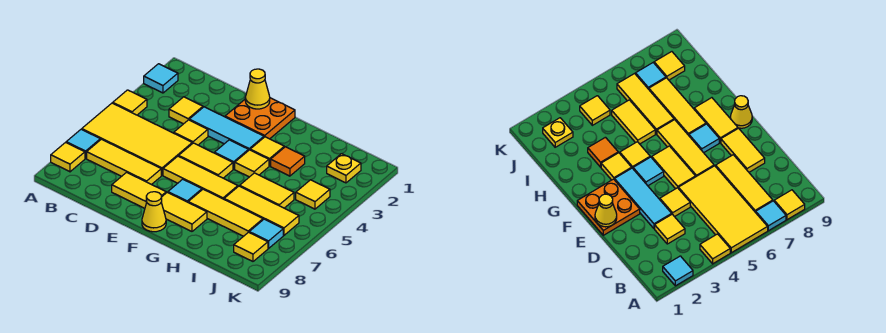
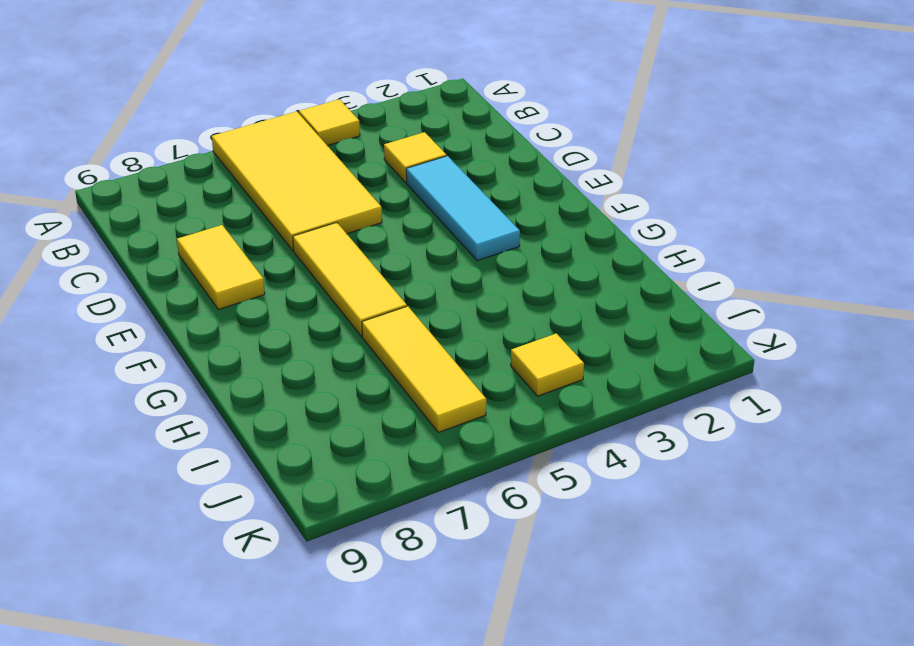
none -> cyan 1x1 tile [144,64,178,93]
none -> cyan 1x1 tile [66,129,100,159]
none -> yellow 1x1 tile [51,142,85,172]

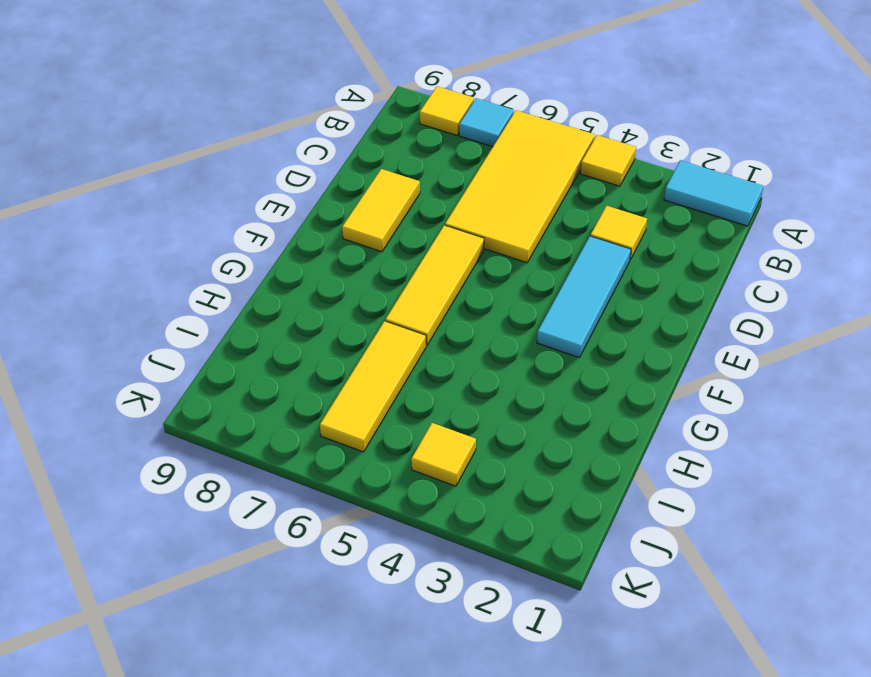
cyan 1x2 tile [664,160,763,226] -> cyan 1x1 tile [144,64,178,93]
none -> yellow 1x3 tile [87,139,161,185]
none -> yellow 1x1 tile [174,120,208,145]
none -> orange 2x2 plate [225,98,295,139]

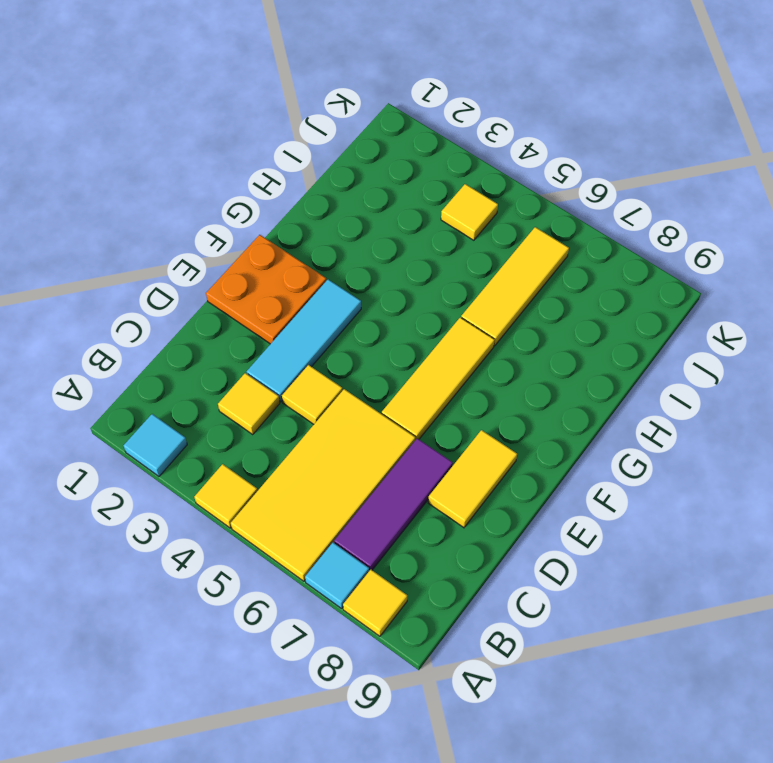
purple 1x3 tile [334,438,453,571] -> yellow 1x3 tile [87,139,161,185]
none -> yellow 1x2 tile [179,143,233,178]
none -> cyan 1x1 tile [214,140,249,169]
none -> cyan 1x1 tile [168,179,202,202]

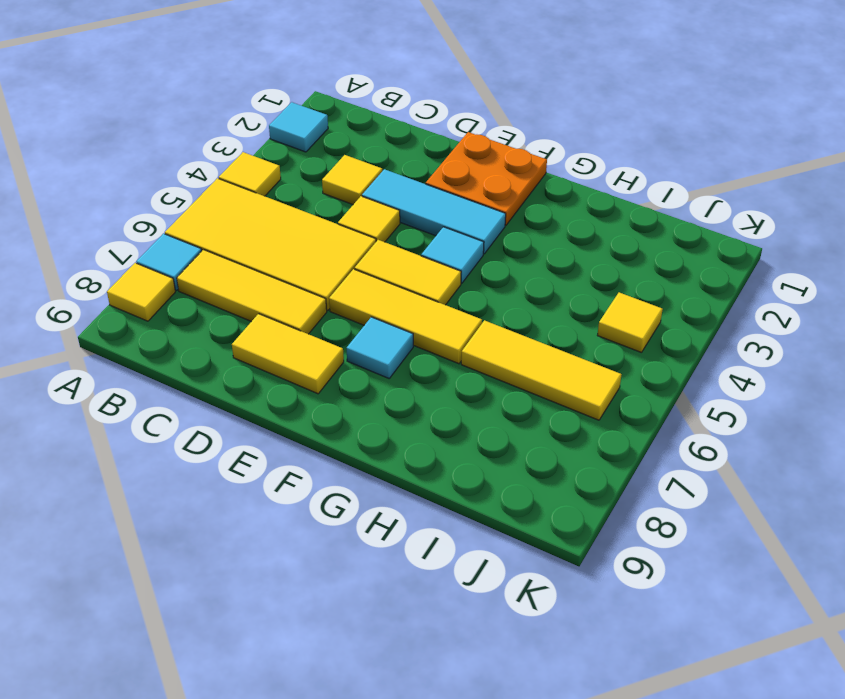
none -> yellow 1x2 tile [161,192,207,231]
none -> yellow 1x1 cone [142,192,166,232]
none -> yellow 1x1 tile [250,137,284,166]

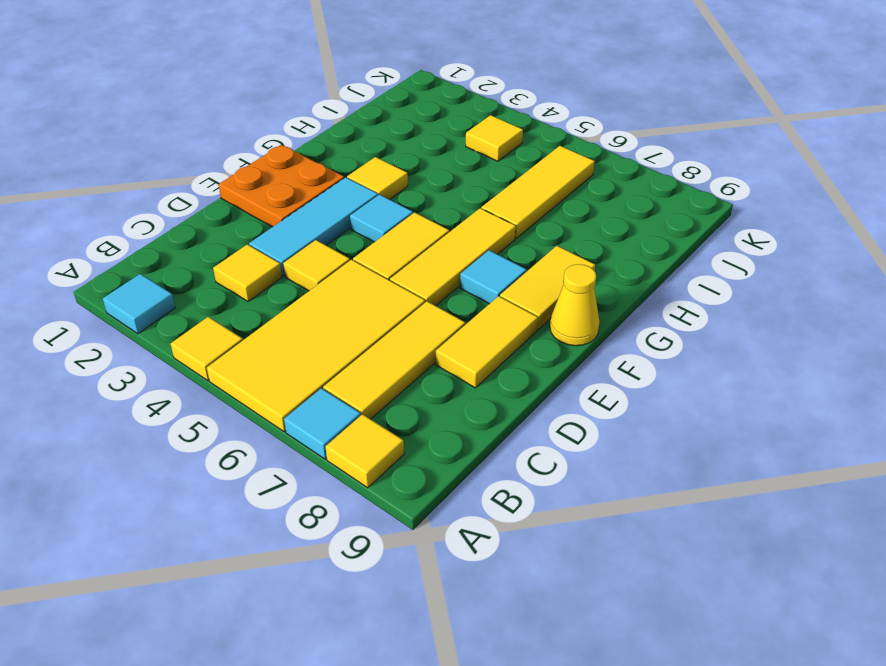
none -> yellow 1x1 tile [235,150,269,177]
none -> yellow 1x3 tile [188,189,263,236]
none -> orange 1x1 tile [271,147,305,176]

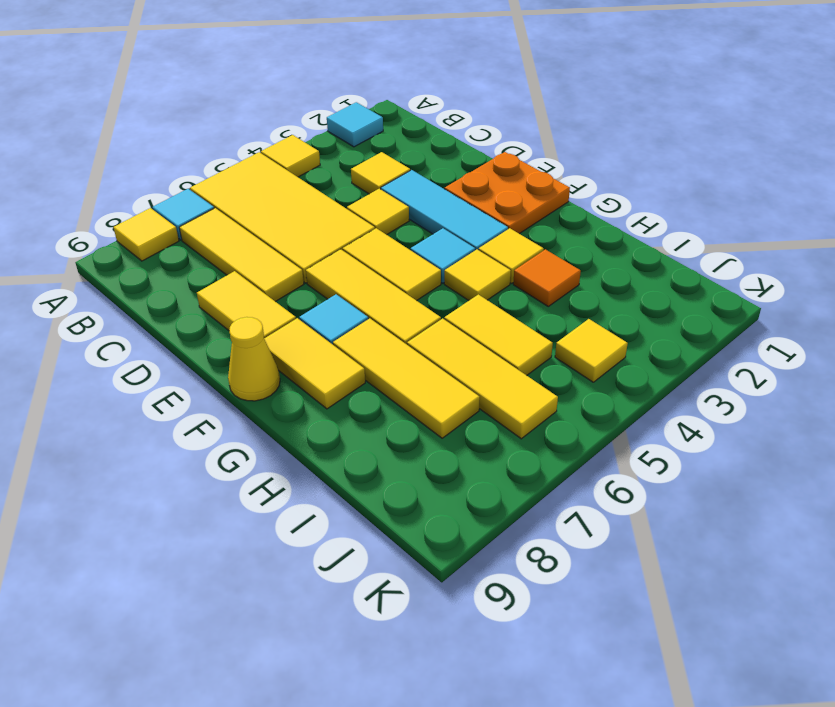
none -> yellow 1x1 plate [327,154,361,183]
none -> cyan 1x1 tile [249,219,283,248]
none -> yellow 1x1 tile [234,232,268,261]

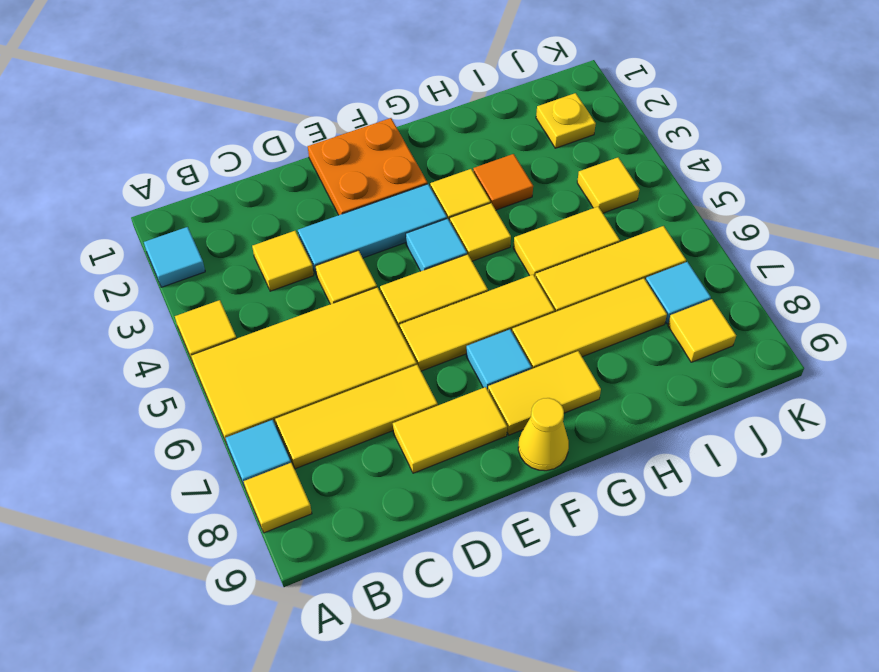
none -> yellow 1x1 cone [245,69,270,109]

